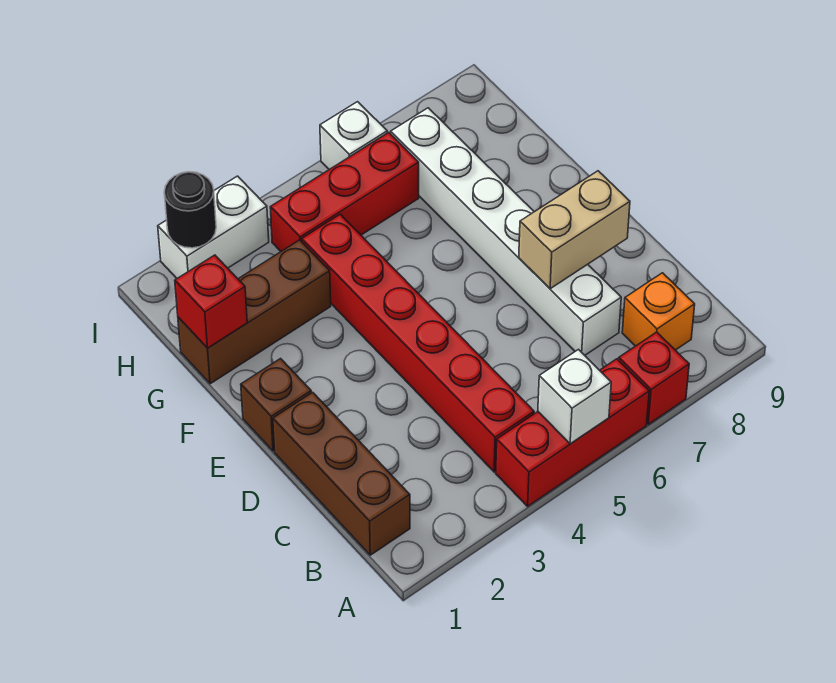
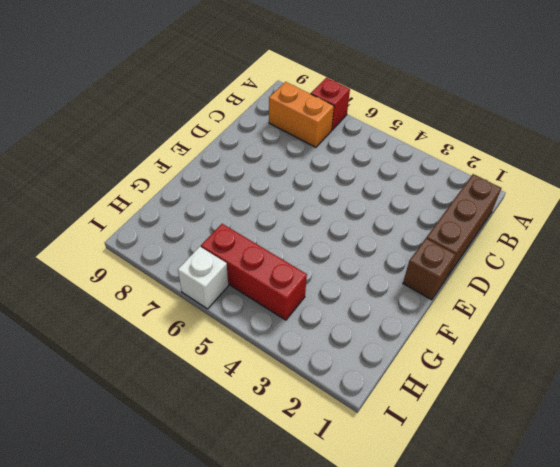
orange 1x2 brick [269,82,334,147] -> orange 1x1 brick [622,273,695,350]
none -> red 1x3 brick [496,359,649,506]
none -> red 1x6 brick [302,214,534,472]
none -> white 1x6 brick [391,108,621,355]

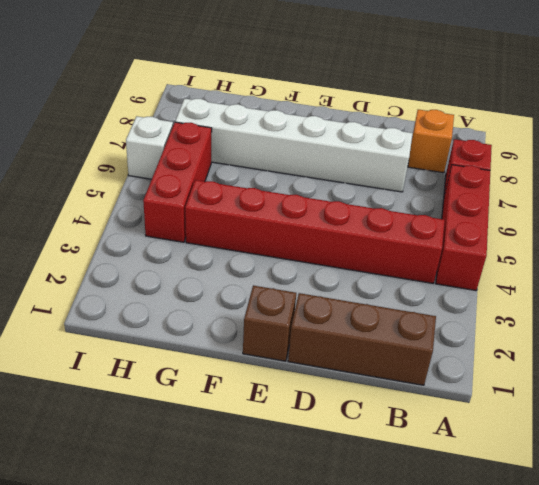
none -> brown 1x3 brick [178,240,331,384]
none -> white 1x2 brick [158,176,269,278]
none -> white 1x1 brick [538,350,611,444]

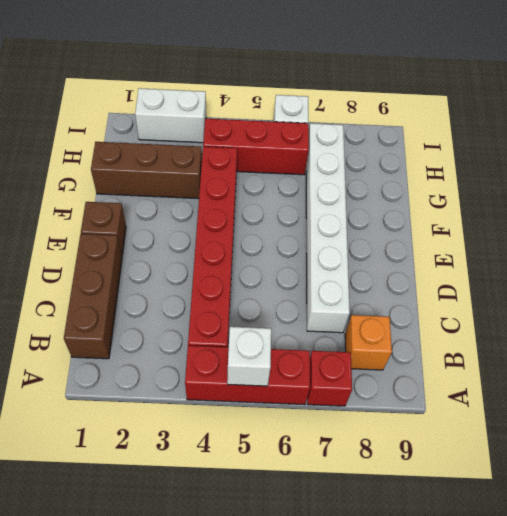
none -> tan 1x2 brick [519,171,630,289]
none -> red 1x1 brick [175,255,247,348]
none -> black 1x1 round brick [164,172,216,248]

